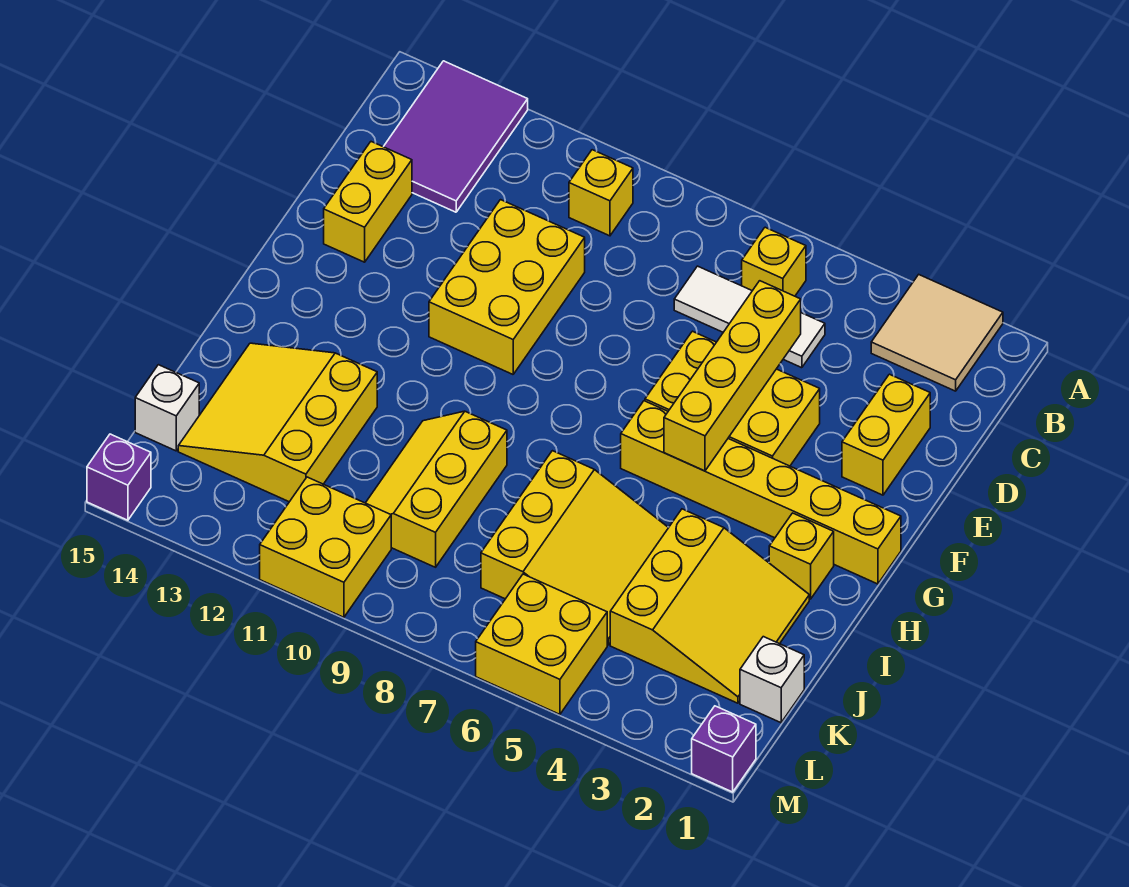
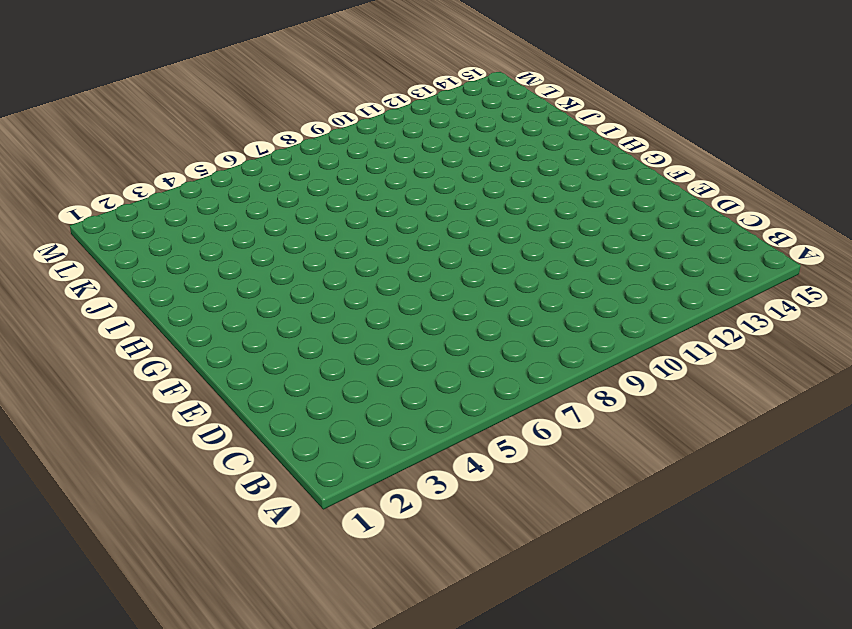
none -> tan 2x2 tile [871,275,1003,391]
none -> purple 2x3 tile [384,61,528,212]
none -> yellow 1x1 brick [742,227,806,296]

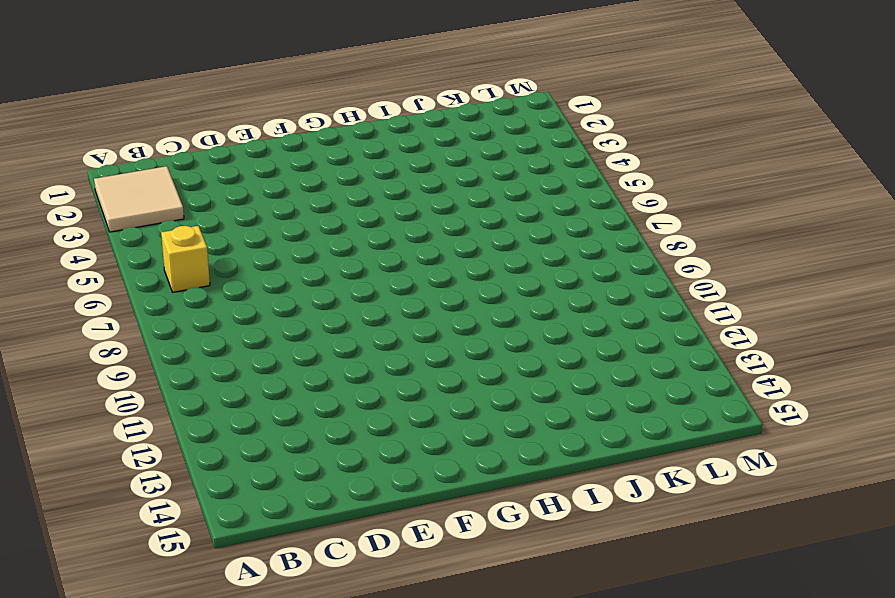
none -> purple 2x3 tile [384,61,528,212]
none -> yellow 1x1 brick [569,150,633,236]
none -> white 1x3 tile [674,266,825,368]

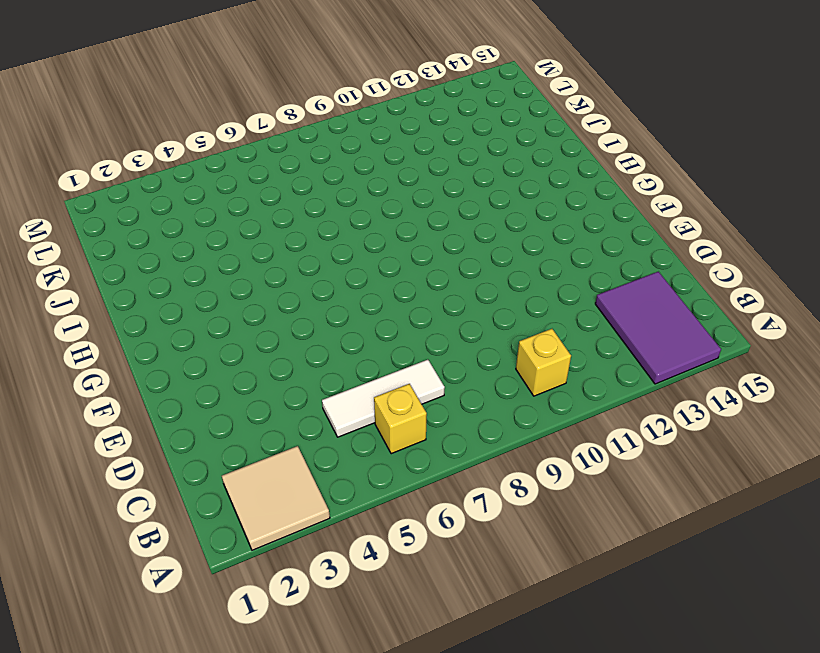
none -> yellow 1x2 brick [842,374,930,495]
none -> yellow 2x3 brick [429,200,585,374]
none -> yellow 1x2 brick [324,142,412,262]

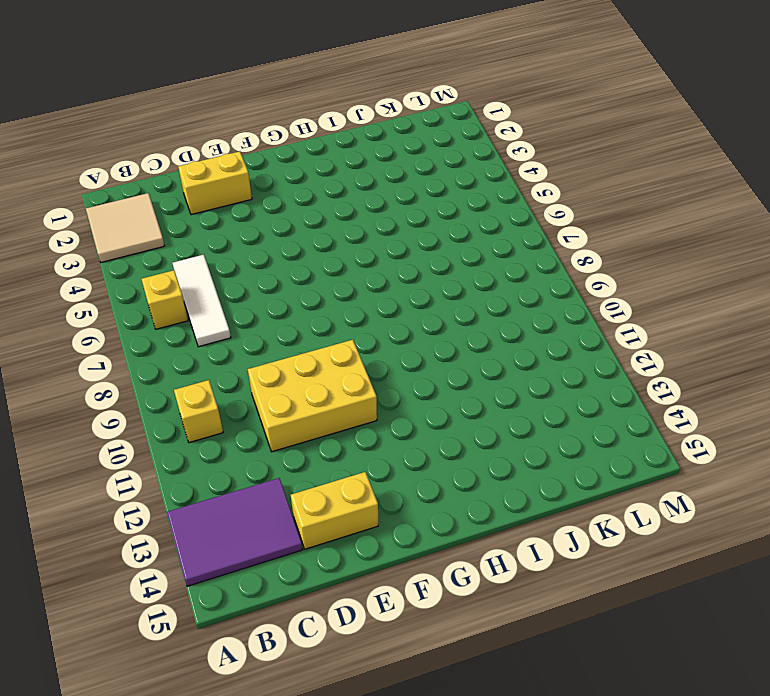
none -> yellow 2x3 brick [645,331,820,466]
none -> yellow 1x6 brick [621,401,901,584]
none -> yellow 1x1 brick [769,513,834,599]

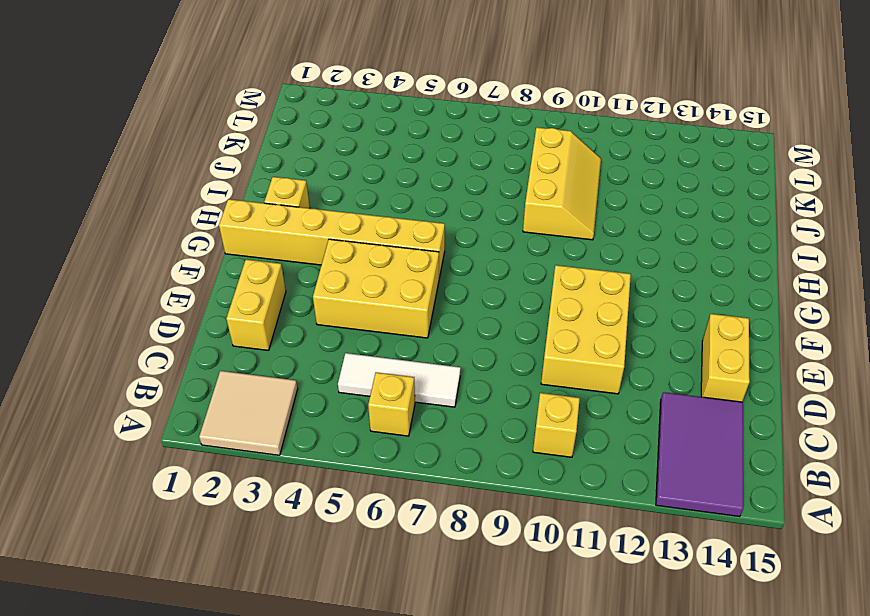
none -> yellow 3x3 slope [610,509,809,703]
none -> yellow 3x3 slope [481,451,668,645]
none -> yellow 3x3 slope [178,343,377,502]

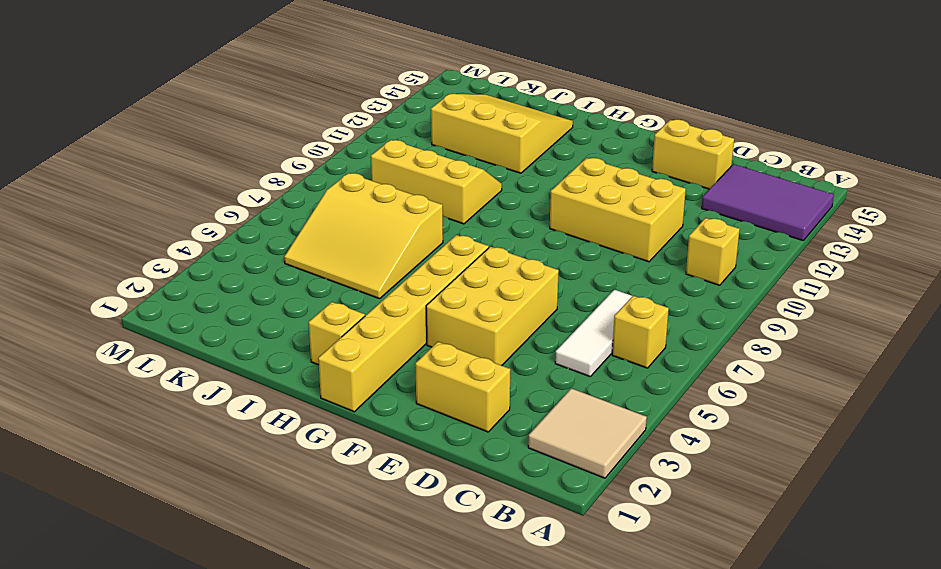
none -> yellow 3x3 slope [610,509,809,703]
none -> white 1x1 brick [740,637,804,723]
none -> white 1x1 brick [135,365,199,451]

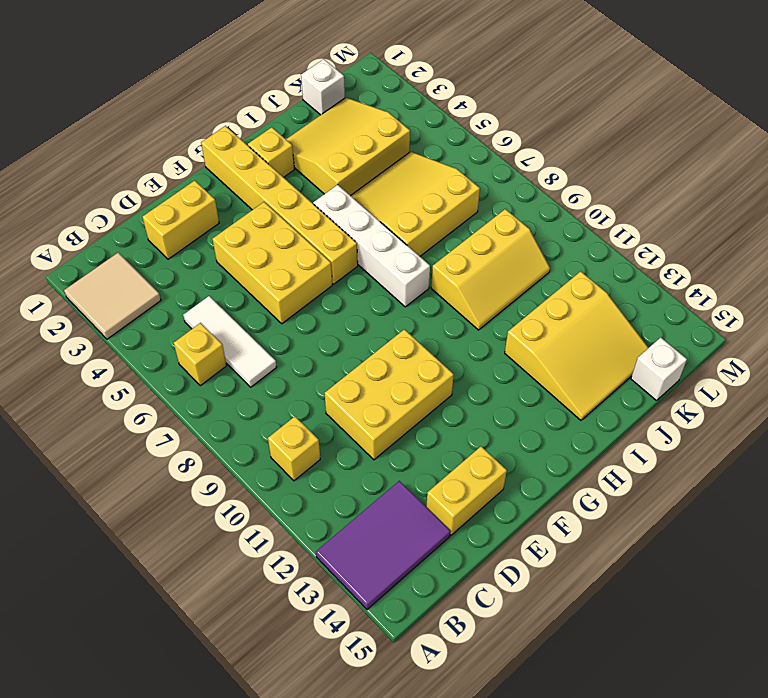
white 1x4 brick [313,185,430,307] -> none
none -> yellow 2x2 brick [476,574,607,714]
none -> yellow 2x2 brick [260,477,391,617]
none -> purple 1x1 brick [692,706,756,792]

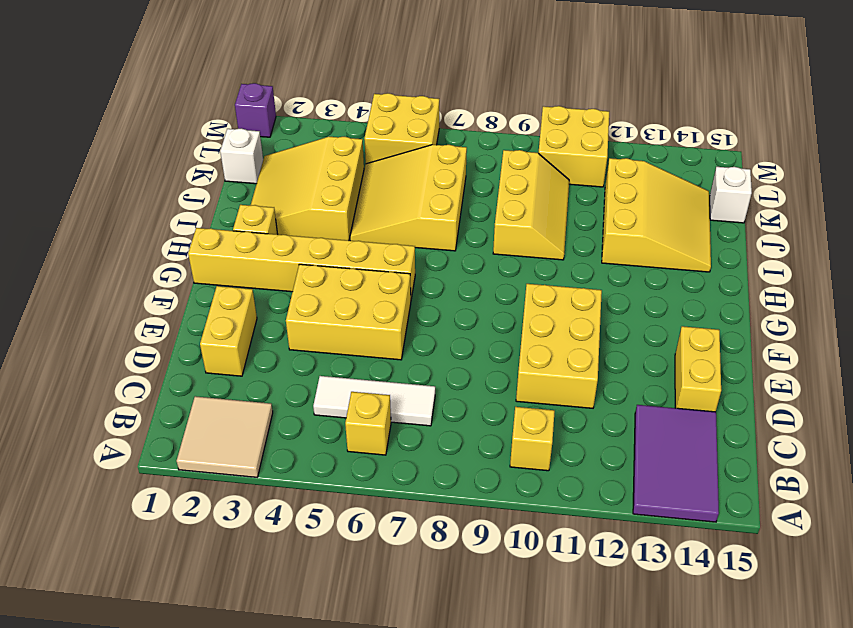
none -> purple 1x1 brick [87,434,151,520]
none -> yellow 1x4 brick [664,281,801,471]

